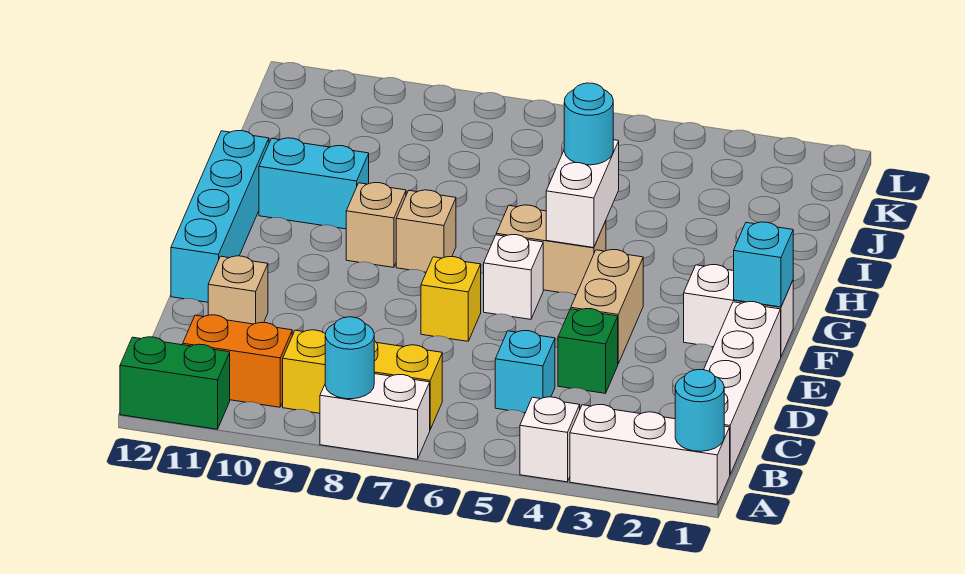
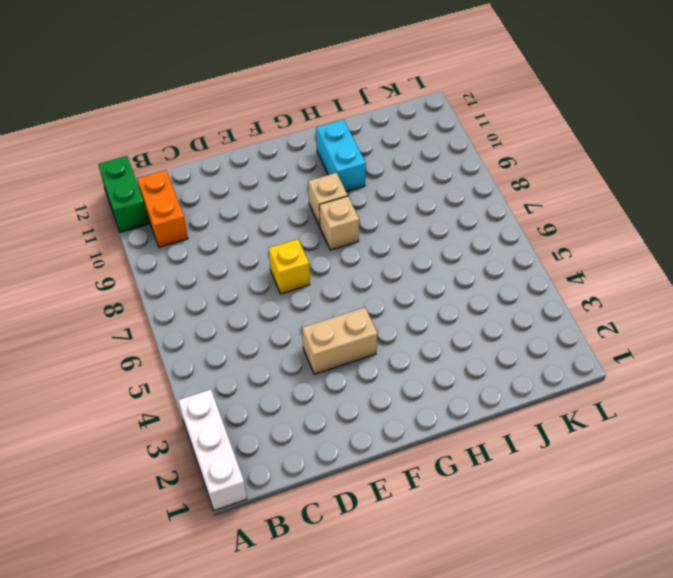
none -> white 1x1 brick [520,397,580,482]
none -> white 1x2 brick [320,374,430,459]
none -> white 1x4 brick [704,302,781,474]

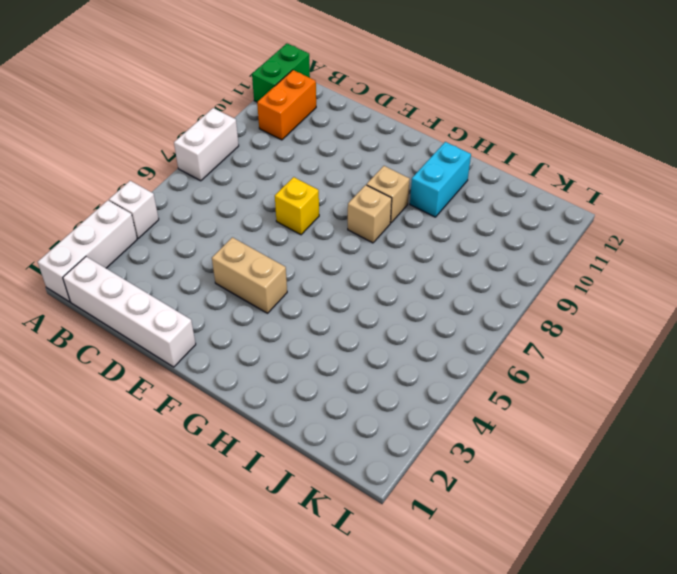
none -> yellow 1x3 brick [283,330,442,429]
none -> cyan 1x1 brick [495,331,555,413]
none -> green 1x1 brick [558,309,618,393]

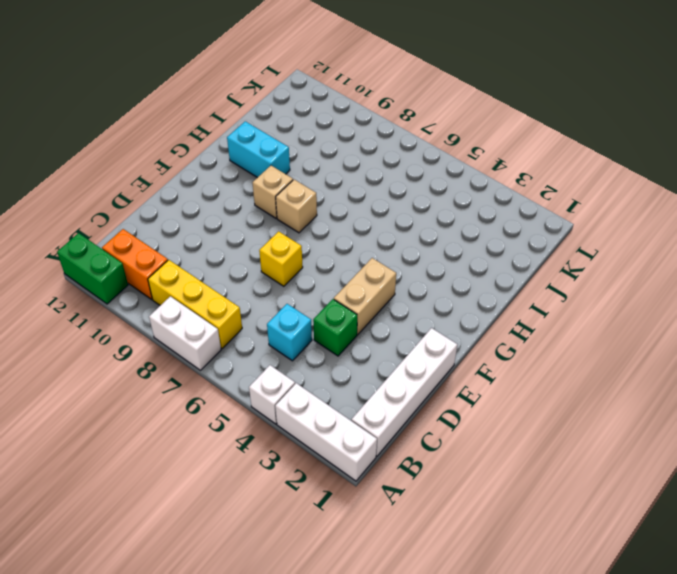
none -> tan 1x1 brick [208,256,268,324]
none -> cyan 1x4 brick [171,131,269,302]
none -> white 1x2 brick [684,265,793,356]

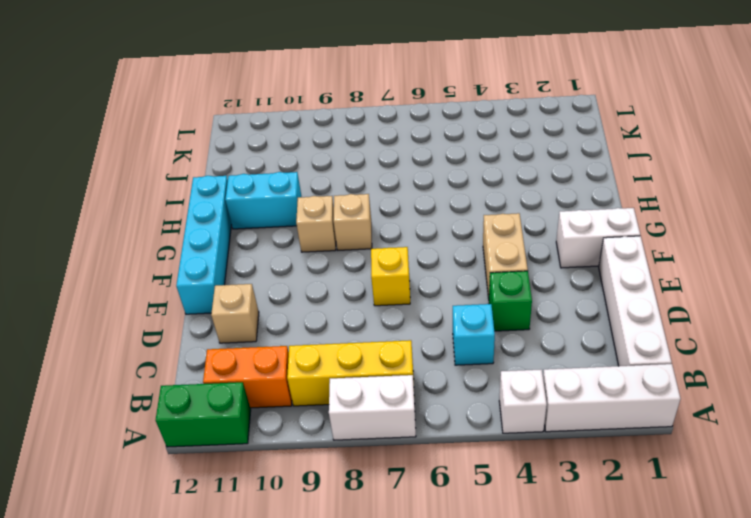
none -> white 1x1 brick [484,235,543,319]
none -> tan 1x2 brick [496,205,606,295]
none -> cyan 1x1 round brick [675,370,724,451]

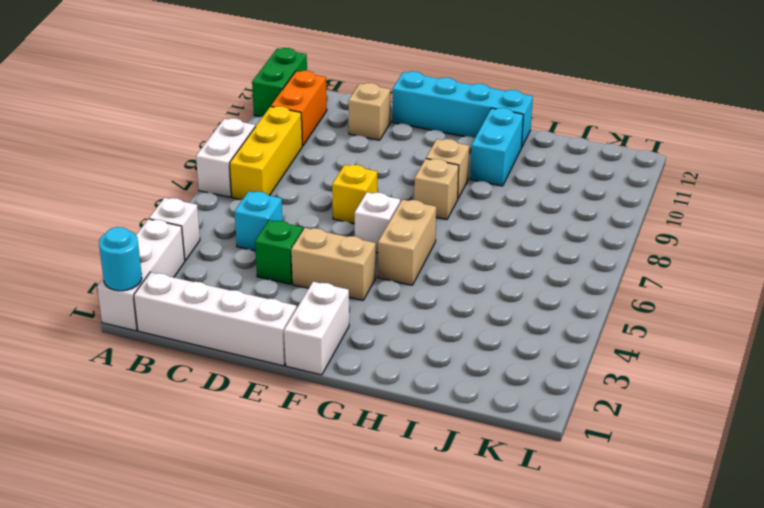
none -> cyan 1x1 round brick [325,317,374,399]
none -> cyan 1x1 brick [734,222,793,307]
none -> white 1x2 brick [546,140,619,248]

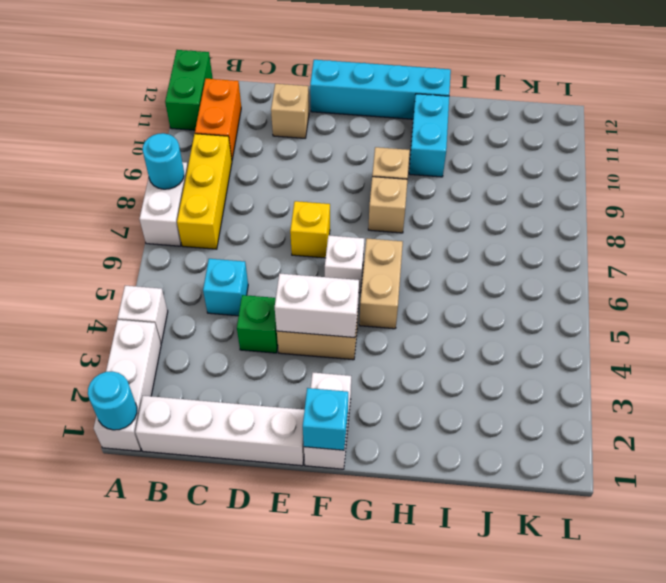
white 1x2 brick [275,274,359,338] -> white 1x2 brick moved to [546,140,619,248]
none -> cyan 1x1 round brick [564,83,613,165]

